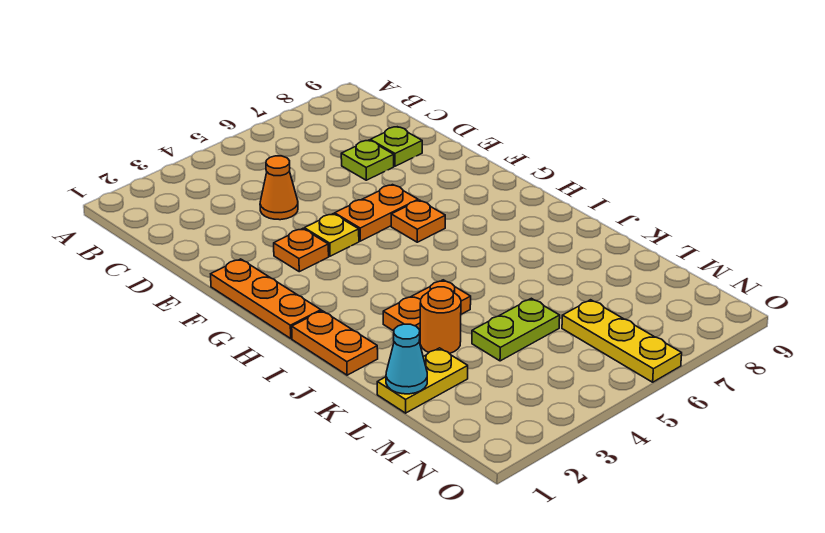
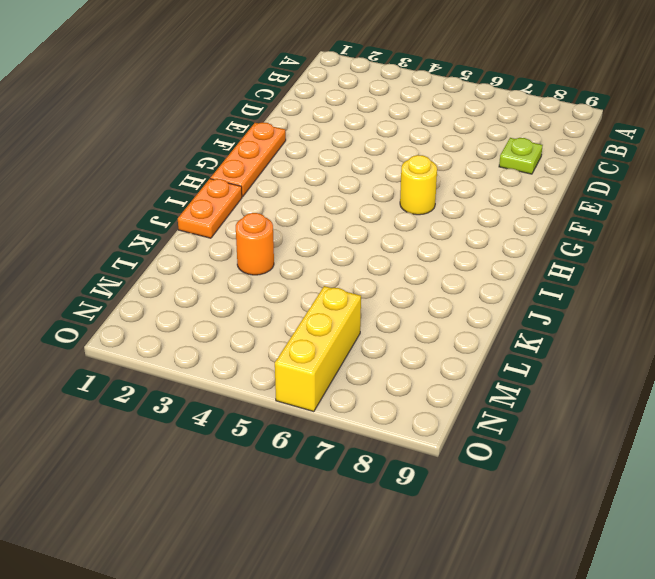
yellow 1x1 round brick [400,155,437,215] -> orange 1x1 plate [391,200,445,242]
yellow 1x3 brick [275,286,361,412] -> yellow 1x3 plate [562,300,682,382]
none -> orange 1x1 cone [260,156,298,220]
none -> lime 1x1 plate [341,140,394,180]
none -> orange 1x1 plate [274,229,329,272]

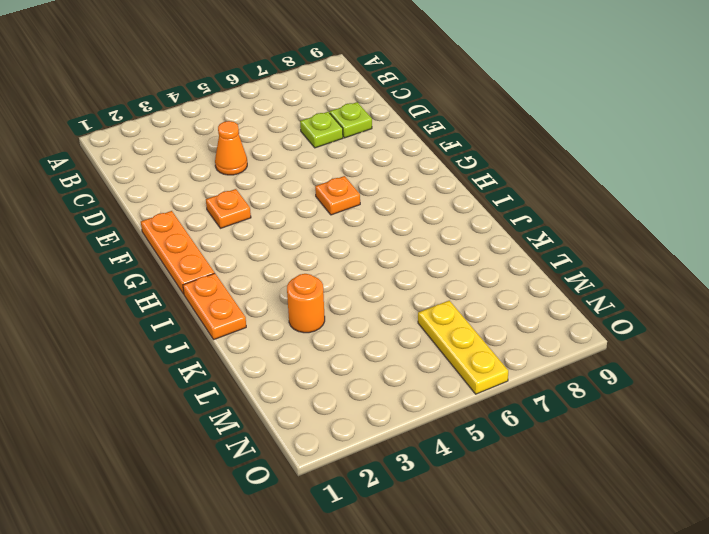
none -> yellow 1x1 plate [304,214,359,256]
none -> orange 1x2 plate [335,185,418,241]
none -> orange 1x2 plate [383,280,471,331]

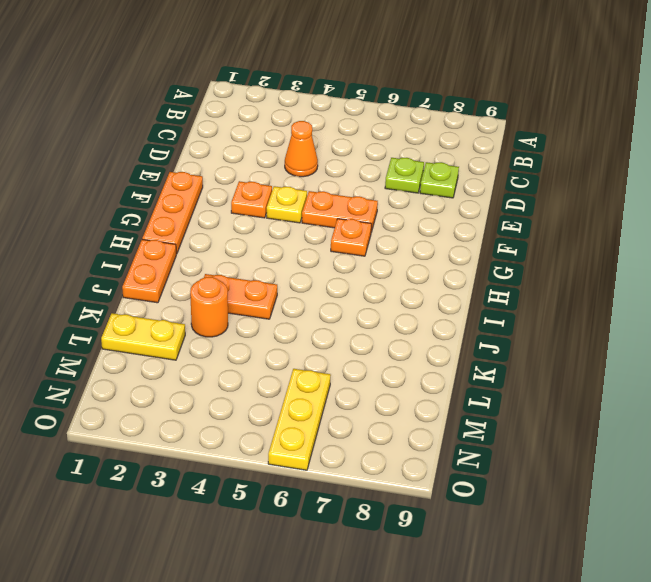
none -> lime 1x2 plate [472,298,560,361]
none -> cyan 1x1 cone [386,324,427,394]

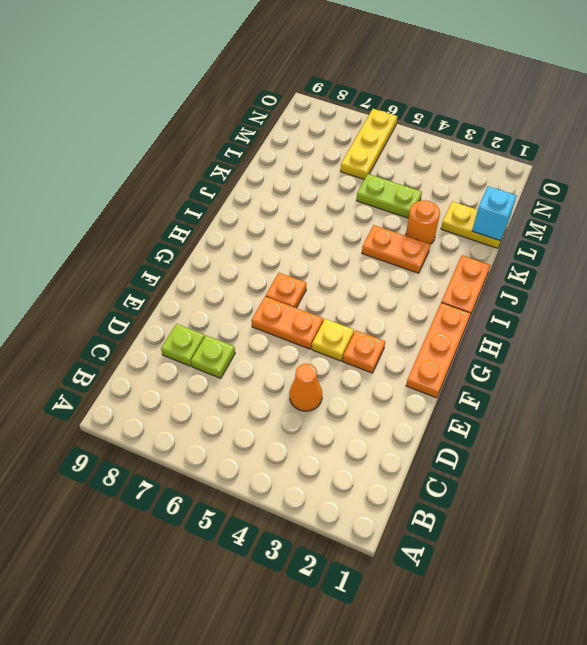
cyan 1x1 brick [472,186,517,241] -> cyan 1x1 cone [386,324,427,394]

